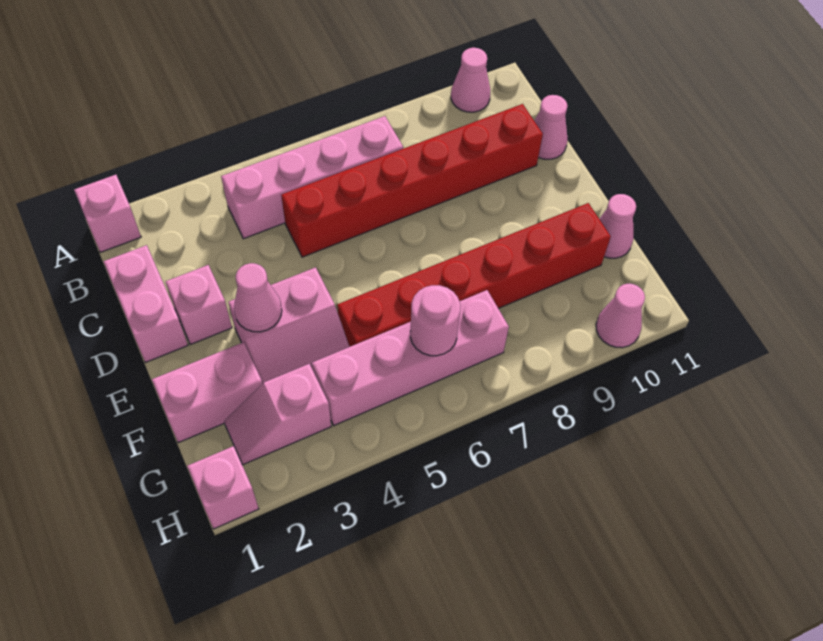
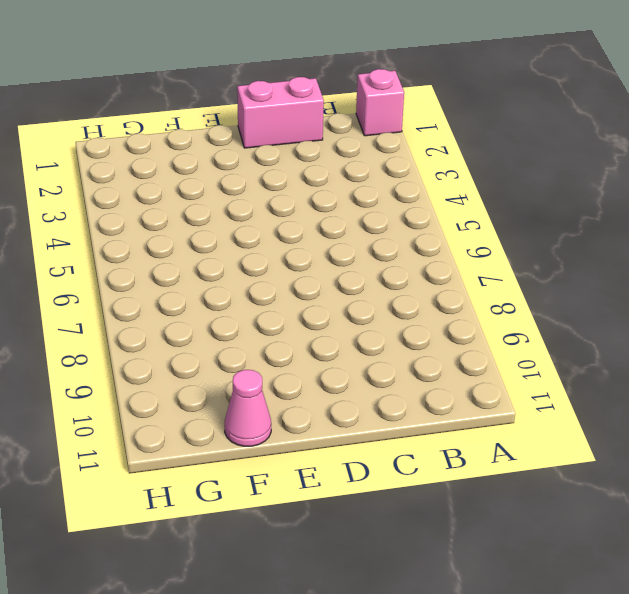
none -> pink 1x1 cone [451,48,490,112]
none -> pink 1x4 brick [221,116,403,239]
none -> red 1x6 brick [281,104,543,257]

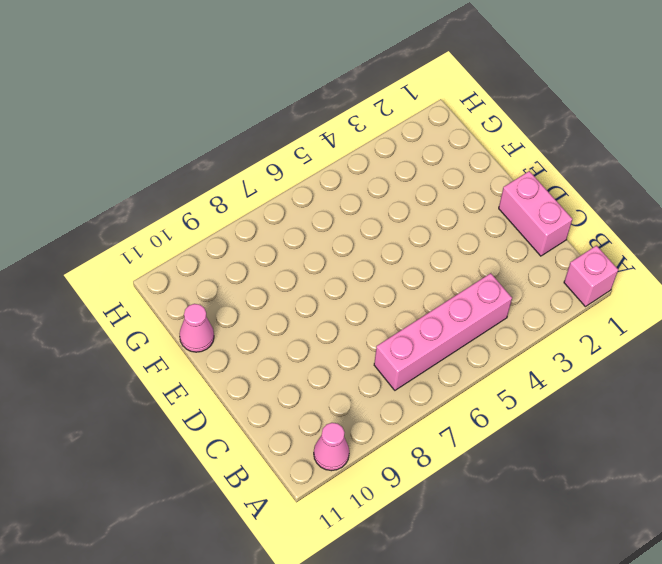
none -> red 1x6 brick [281,104,543,257]
none -> pink 1x1 cone [535,95,568,159]
none -> pink 1x1 brick [166,265,232,345]

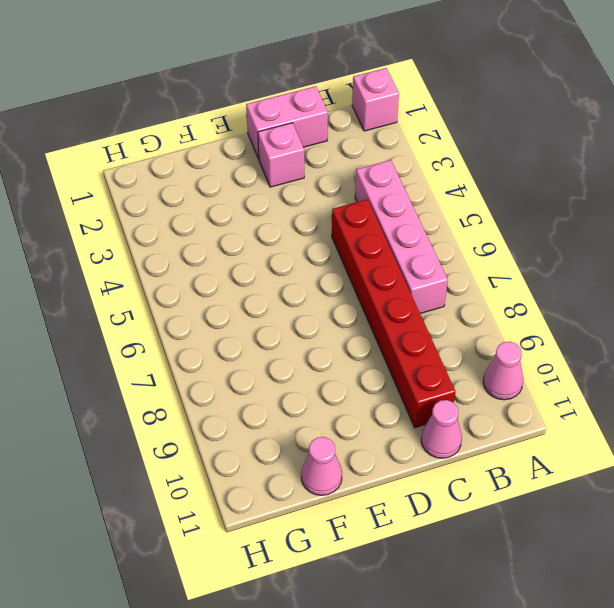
none -> pink 2x2 slope [228,267,349,383]
none -> pink 1x2 brick [152,342,263,443]
none -> red 1x6 brick [337,203,611,347]

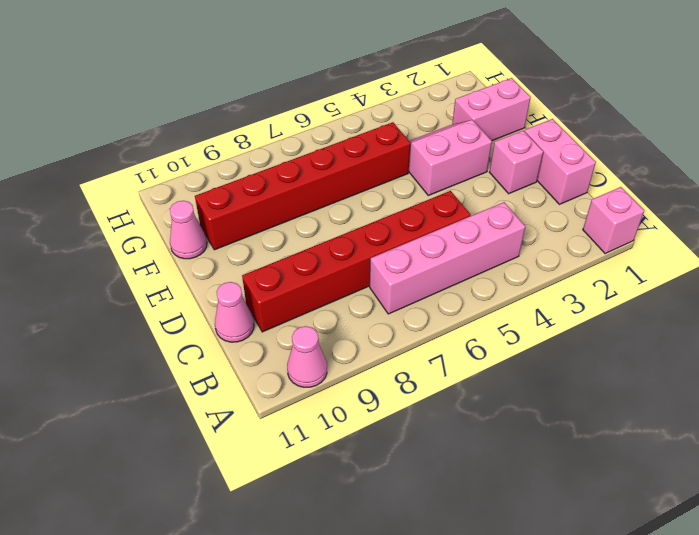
none -> pink 1x2 slope [224,364,331,465]
none -> pink 1x4 brick [312,290,509,426]
none -> pink 1x1 brick [187,446,259,529]

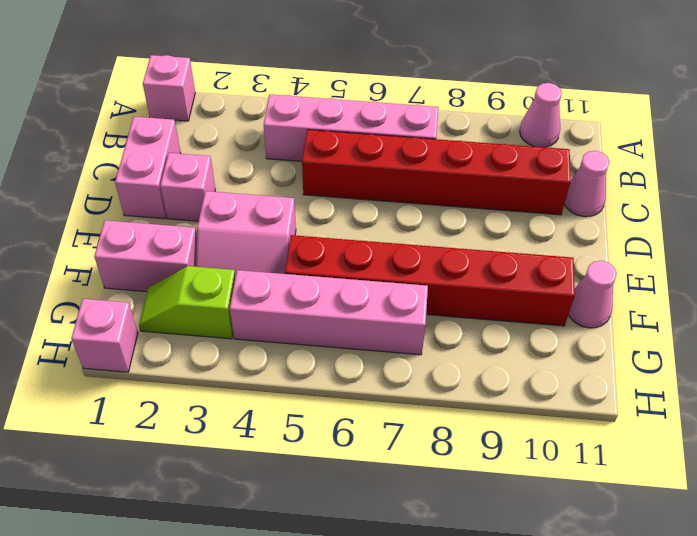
lime 1x2 slope [139,266,235,339] -> pink 1x2 slope [224,364,331,465]
none -> pink 1x1 cone [596,284,645,348]
none -> pink 1x1 cone [234,263,282,332]
none -> pink 1x1 round brick [410,285,460,356]

